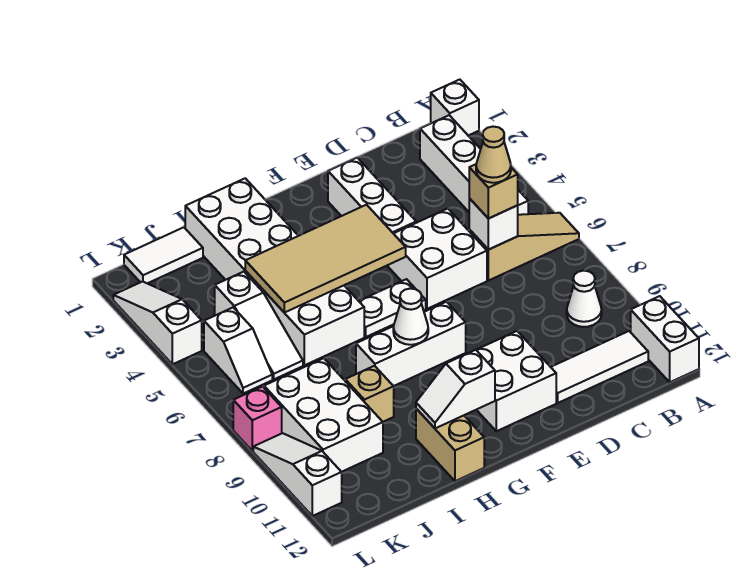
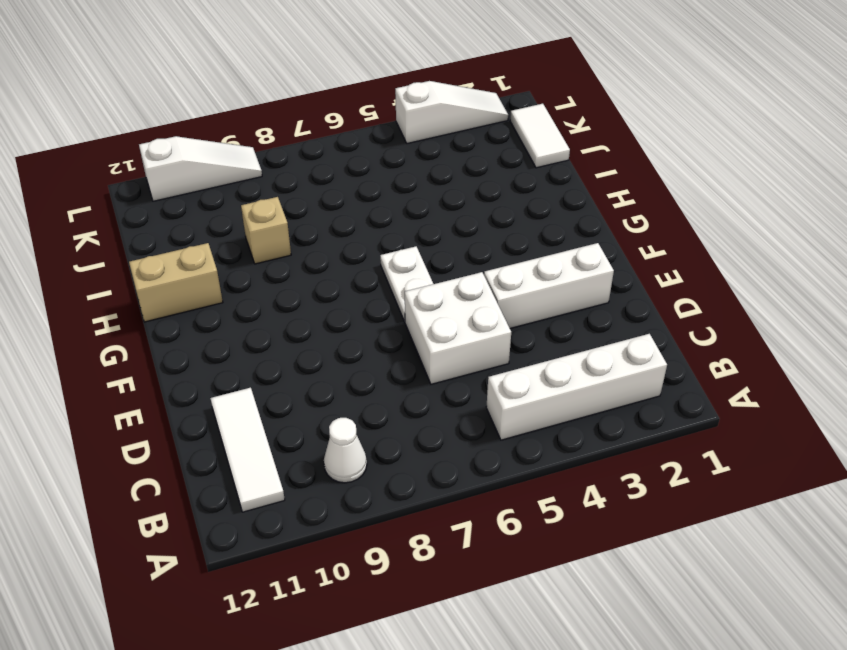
none -> white 1x1 brick [431,80,479,136]
none -> tan 1x3 slope [469,213,579,281]
none -> white 1x2 brick [631,296,699,382]

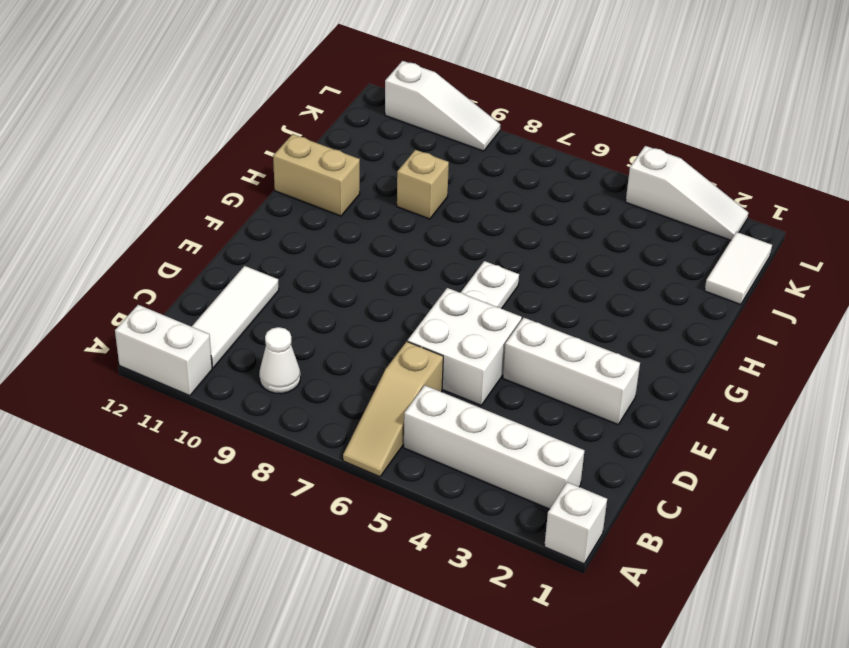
none -> white 2x2 brick [477,331,556,431]
none -> white 1x3 brick [356,302,466,386]
none -> white 2x6 brick [185,178,364,365]

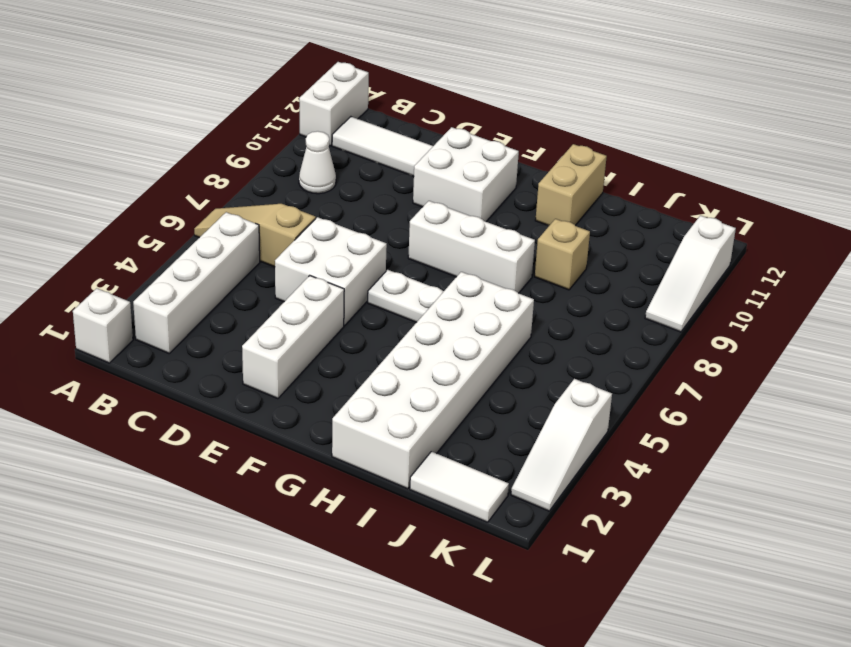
none -> white 1x3 slope [215,272,303,379]
none -> white 2x3 brick [264,358,383,472]
none -> white 1x2 slope [204,308,272,394]

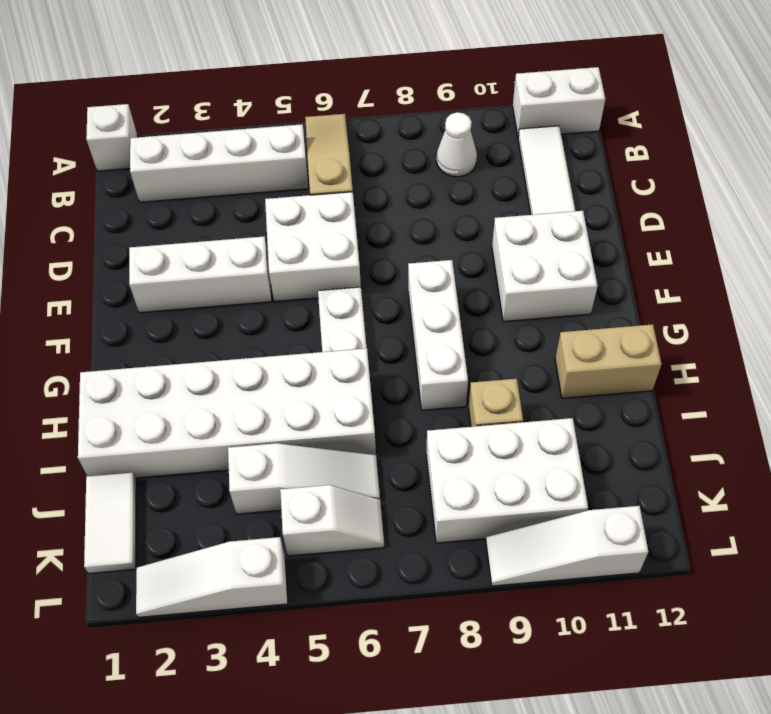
none -> pink 1x1 brick [233,387,282,451]
none -> white 1x1 brick [469,199,518,250]
none -> tan 2x4 tile [245,205,406,313]

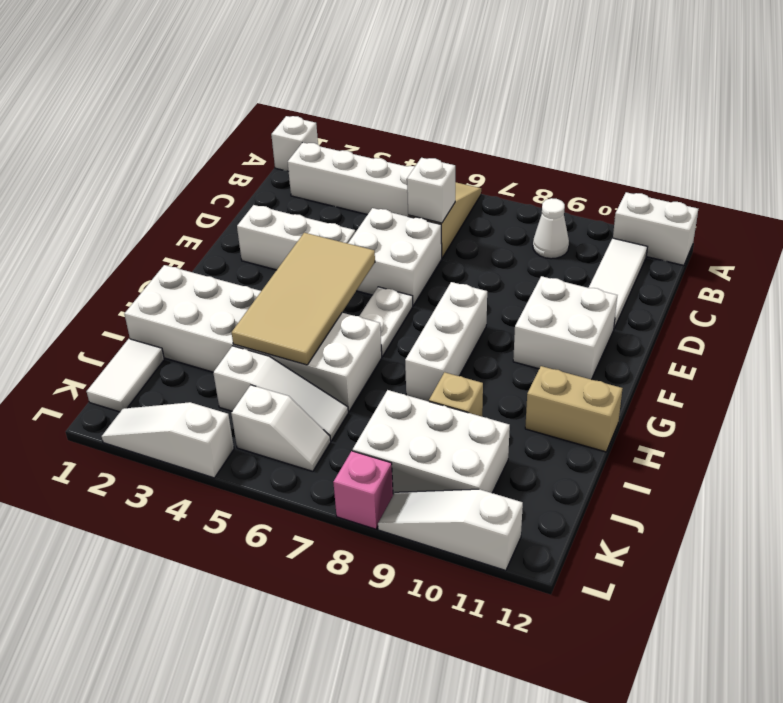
none -> white 1x1 cone [393,289,428,345]
none -> white 1x2 slope [416,350,495,428]
none -> tan 1x1 brick [469,164,518,219]

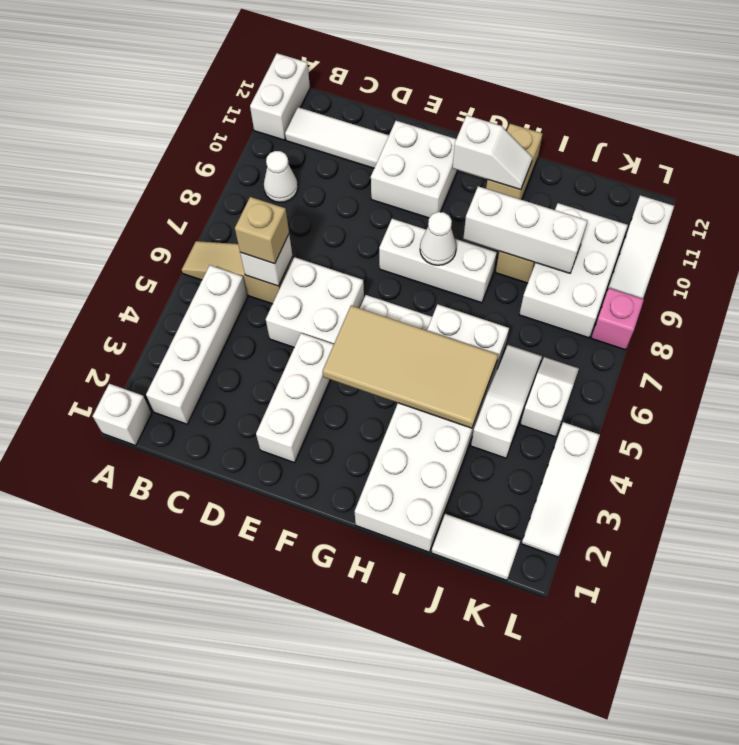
white 1x3 brick [463,186,587,273] -> none
none -> tan 1x1 cone [476,127,511,183]

